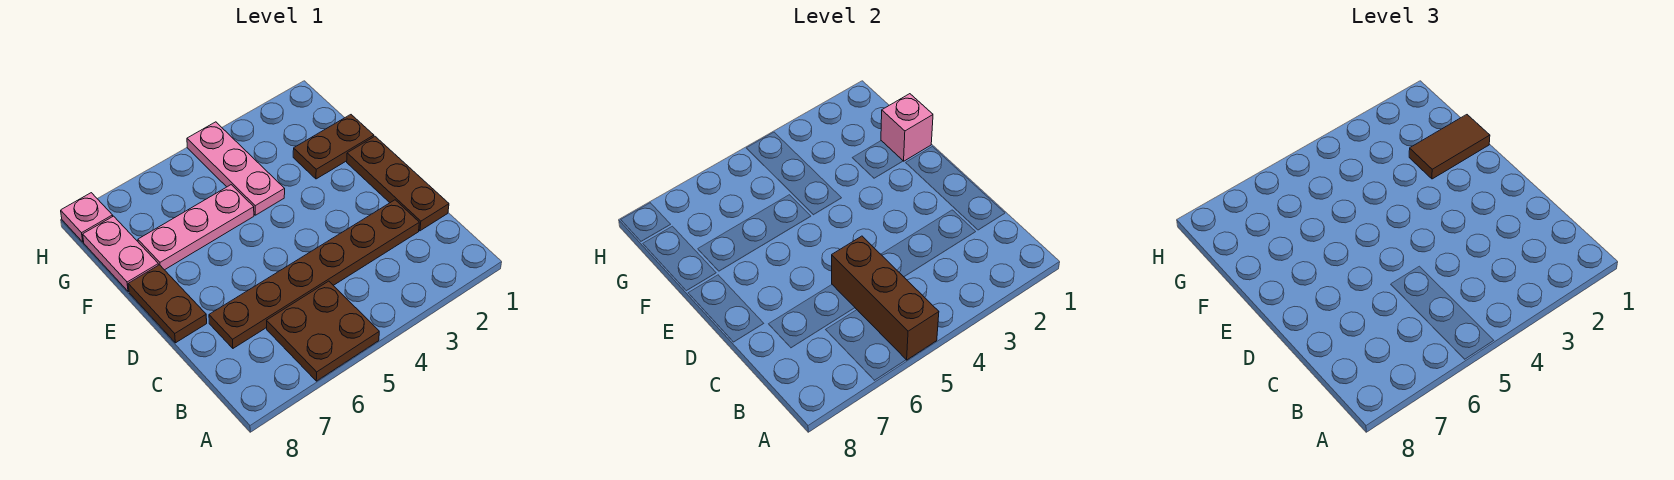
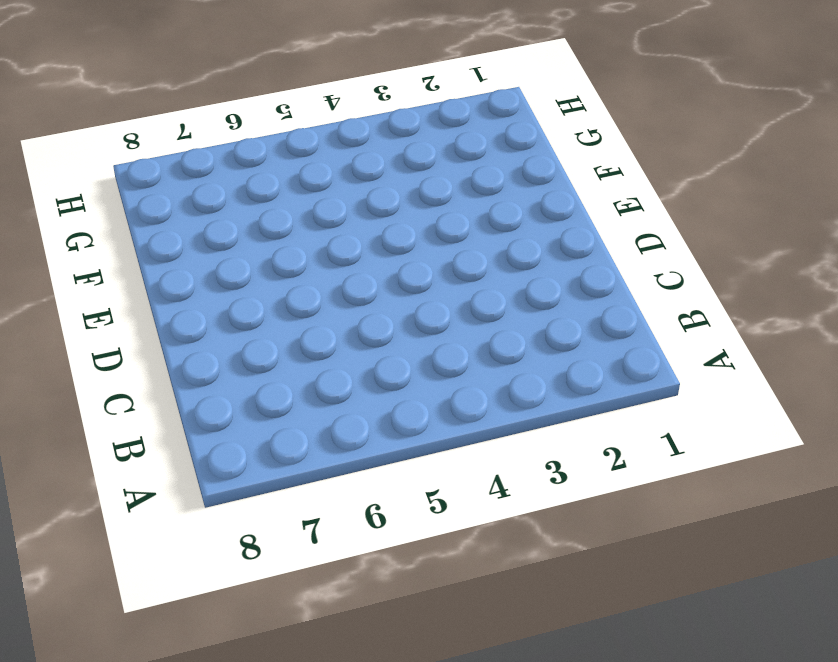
none -> brown 2x2 plate [267,281,379,381]
none -> brown 1x3 plate [347,137,449,231]
none -> brown 1x6 plate [209,200,419,348]

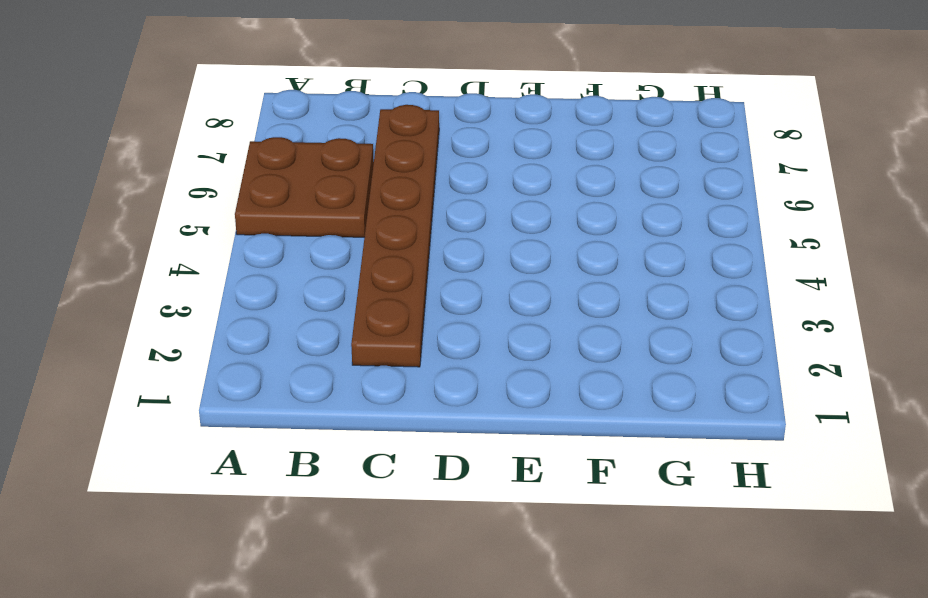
none -> brown 1x3 plate [347,137,449,231]
none -> brown 1x2 plate [128,265,207,343]
none -> brown 1x2 plate [293,115,374,179]

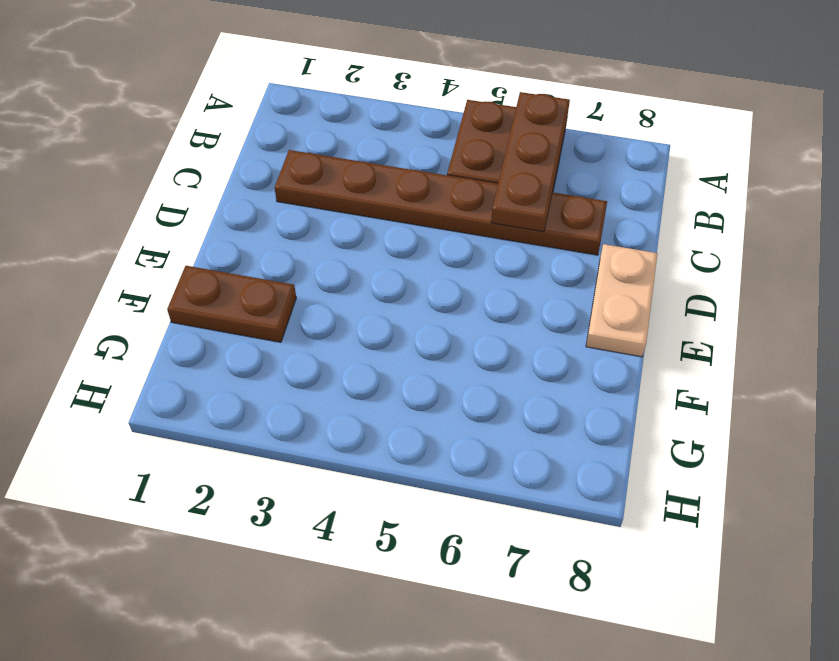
brown 1x3 plate [491,92,570,232] -> brown 1x3 plate moved to [347,137,449,231]
tan 1x2 plate [586,244,658,357] -> brown 1x2 plate [128,265,207,343]
none -> pink 1x3 plate [187,122,285,215]
none -> pink 1x3 plate [138,185,254,270]
none -> pink 1x2 plate [83,216,158,291]

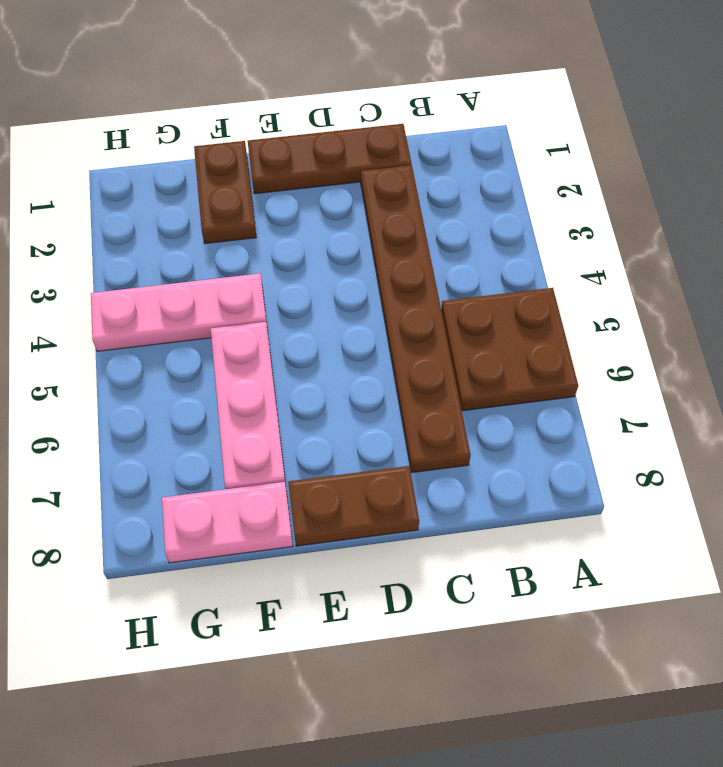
none -> pink 1x1 plate [61,193,113,242]
none -> brown 1x3 brick [832,236,939,360]
none -> pink 1x1 brick [881,94,933,161]

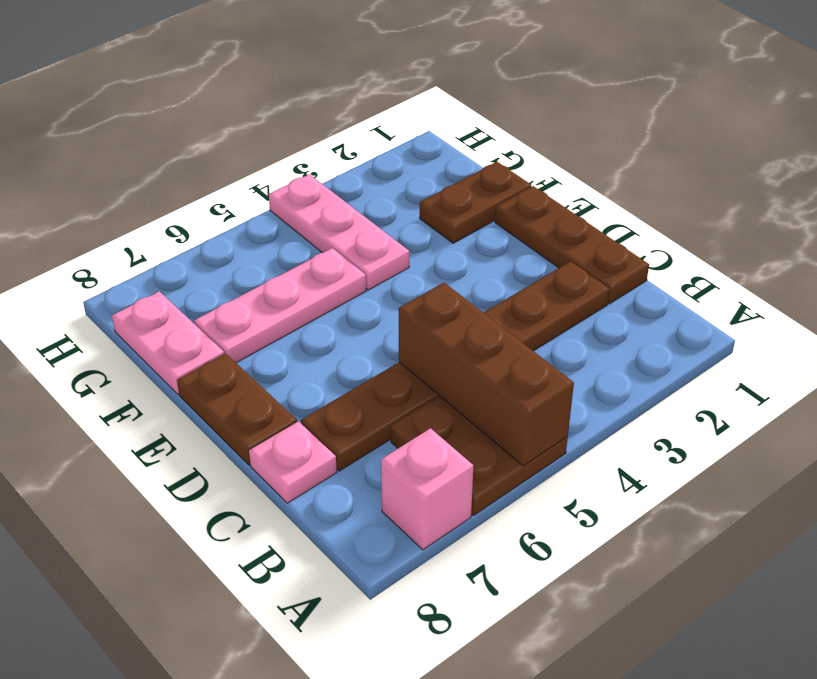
pink 1x1 brick [381,428,473,550] -> pink 1x1 brick moved to [881,94,933,161]
pink 1x1 plate [249,421,337,503] -> pink 1x1 plate moved to [61,193,113,242]
none -> brown 1x2 tile [1409,115,1490,179]

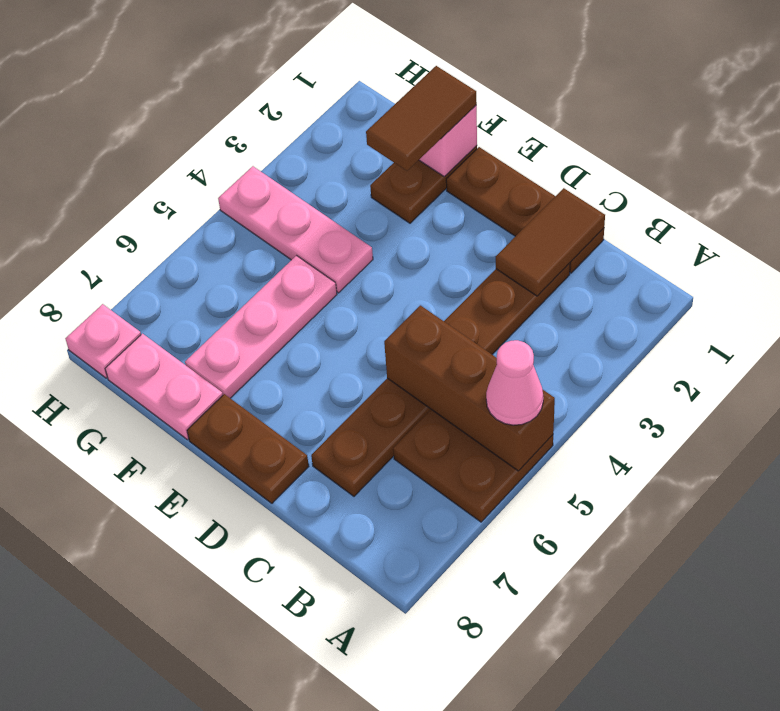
pink 1x1 cone [486,340,543,425] -> none
brown 1x2 tile [496,188,605,296] -> none

